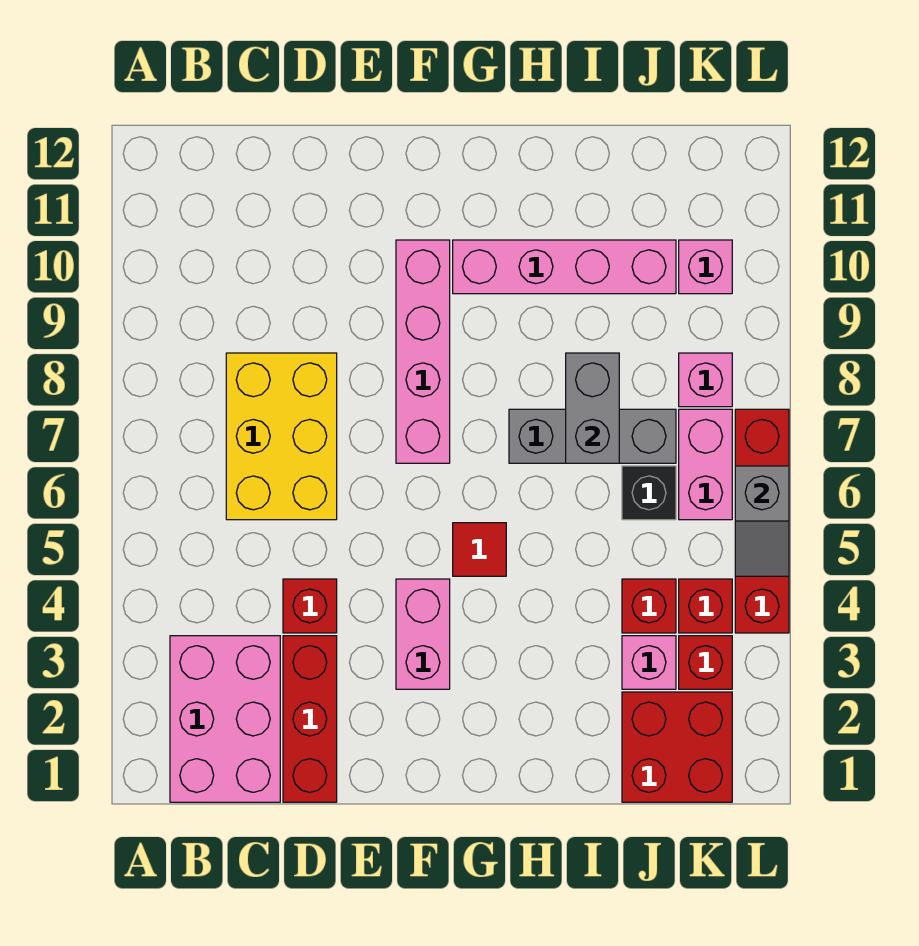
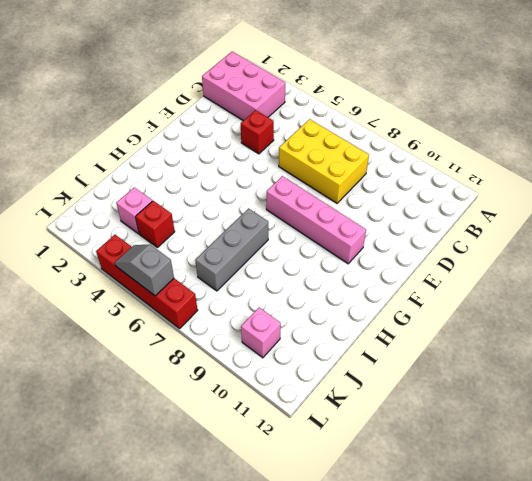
none -> red 1x3 brick [283,636,337,802]
none -> pink 1x2 brick [396,579,450,689]
none -> red 1x1 tile [453,523,506,576]

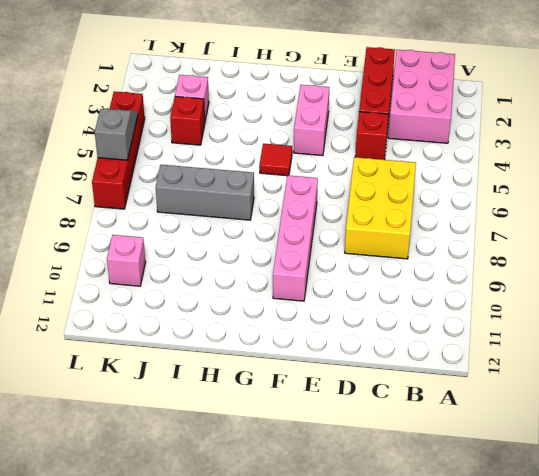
none -> pink 1x4 brick [453,240,676,294]
none -> red 2x2 brick [622,692,732,802]
none -> black 1x1 brick [622,466,676,520]

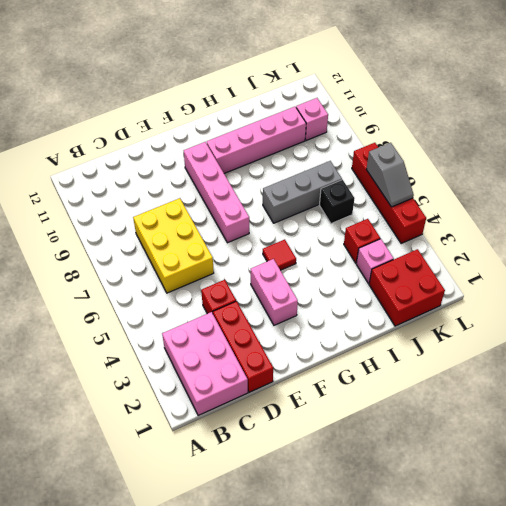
none -> red 1x1 brick [679,636,732,689]
none -> red 1x1 brick [679,579,732,633]
none -> pink 1x2 brick [679,409,732,520]

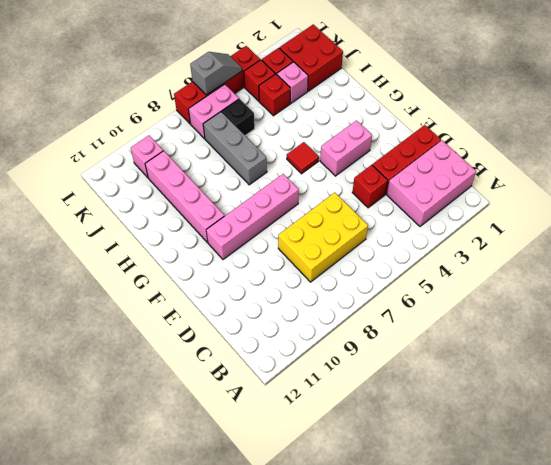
none -> pink 1x1 brick [679,353,732,407]
none -> grey 1x2 brick [566,353,619,463]

